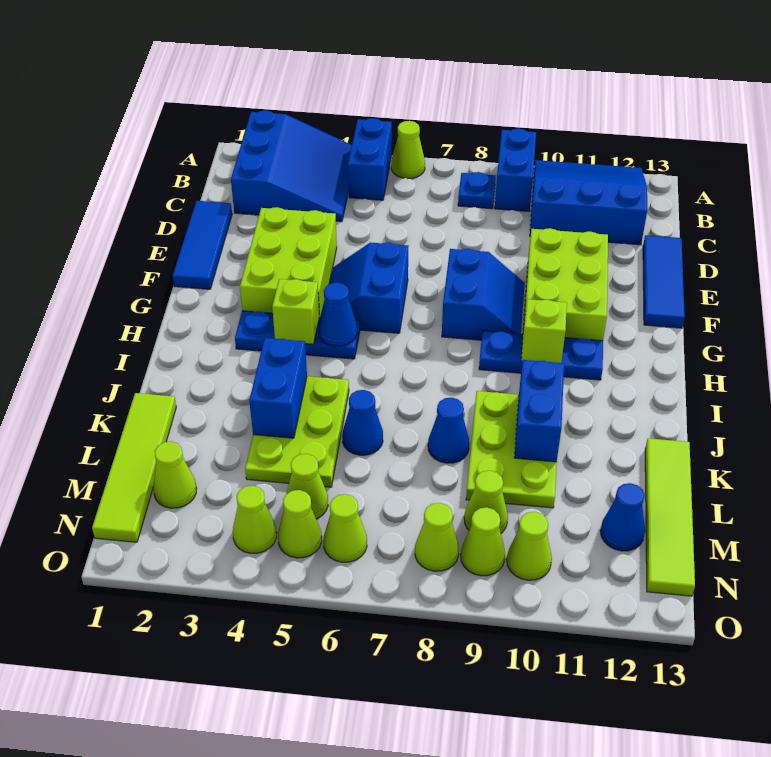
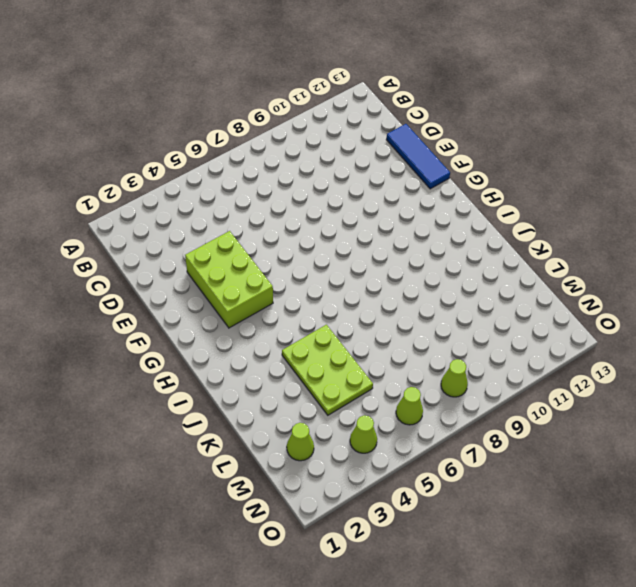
none -> blue 3x3 slope [231,111,352,222]
none -> blue 1x2 brick [348,118,392,200]
none -> lime 1x1 cone [391,121,425,179]
none -> blue 1x2 brick [495,129,536,211]

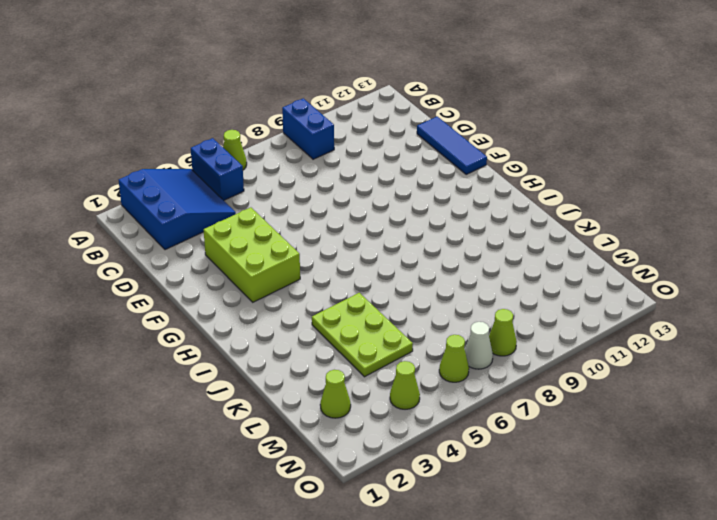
white 1x1 cone [465,322,493,369] -> none
none -> blue 3x3 slope [530,160,647,245]
none -> blue 1x1 plate [458,172,496,209]
none -> blue 1x3 tile [173,201,232,289]
none -> lime 2x3 brick [523,228,608,341]

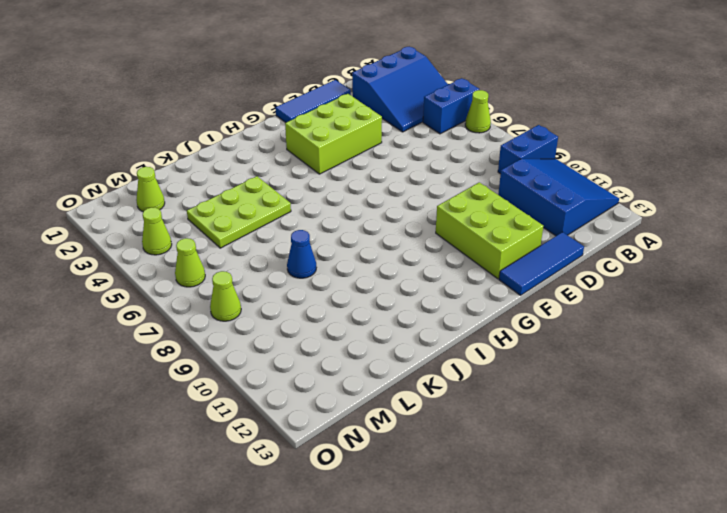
lime 2x3 brick [436,182,543,279] -> lime 2x3 brick turned to [523,228,608,341]
none -> blue 1x1 plate [458,172,496,209]
none -> blue 2x2 slope [330,242,408,333]
none -> blue 2x2 slope [442,249,525,340]
none -> blue 1x3 plate [235,311,360,359]

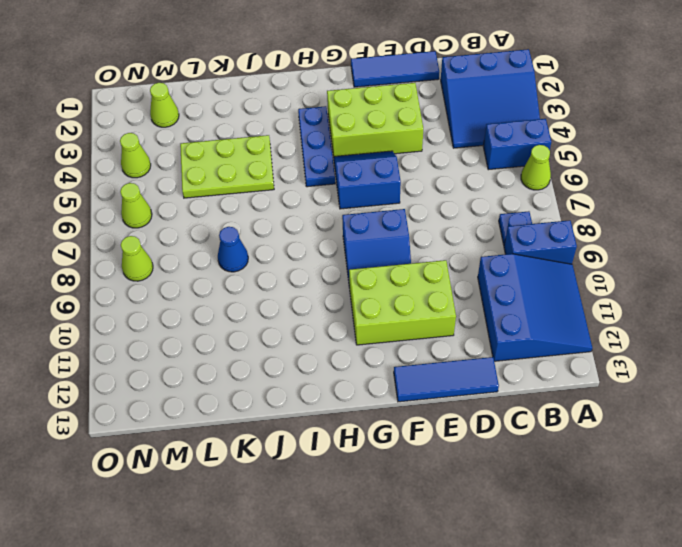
none -> blue 1x3 plate [479,331,603,380]
none -> lime 2x3 plate [466,391,557,508]
none -> lime 1x4 tile [92,393,176,542]
none -> blue 1x1 cone [342,390,383,455]

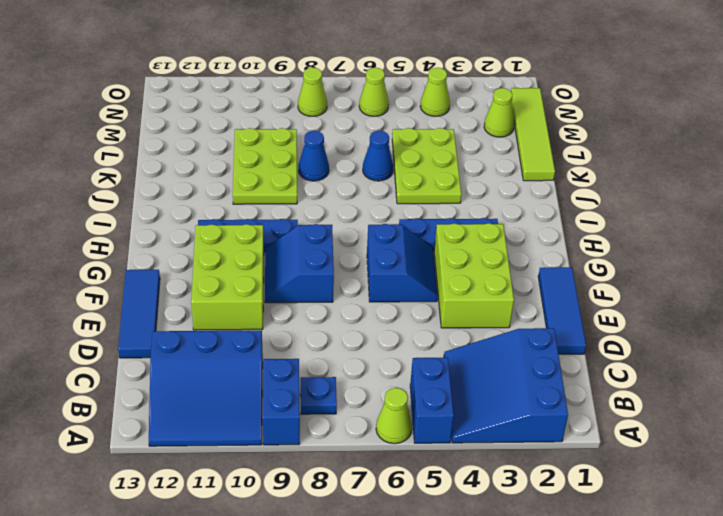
none -> lime 1x4 tile [645,438,695,596]
none -> lime 1x1 cone [286,454,328,519]
none -> lime 1x1 cone [464,471,508,533]
none -> blue 1x1 cone [600,483,645,551]

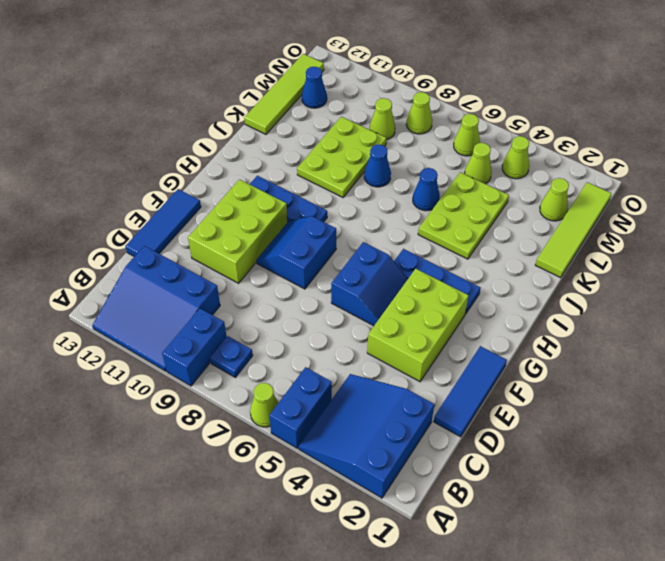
none -> lime 1x1 cone [278,490,322,558]
none -> lime 1x1 cone [461,507,505,576]
none -> lime 1x1 cone [507,512,552,580]
none -> lime 1x1 brick [272,279,319,344]

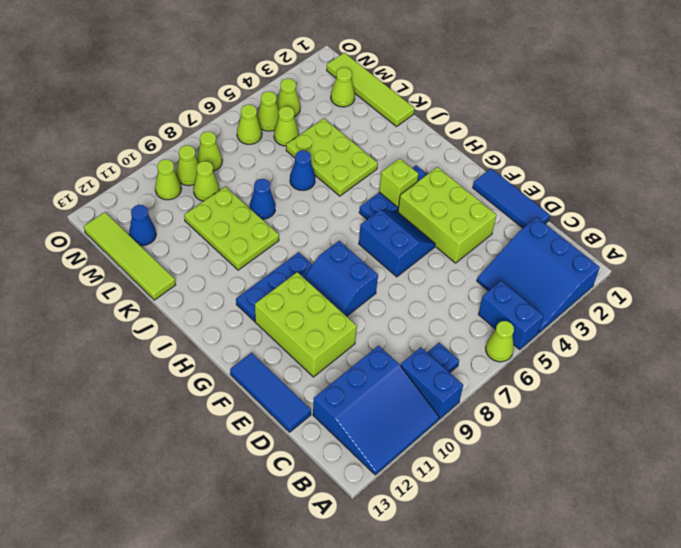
none -> blue 1x1 cone [318,283,357,346]
none -> lime 1x1 brick [521,299,567,363]
none -> blue 1x2 brick [249,338,307,438]
none -> blue 1x2 brick [514,360,564,462]

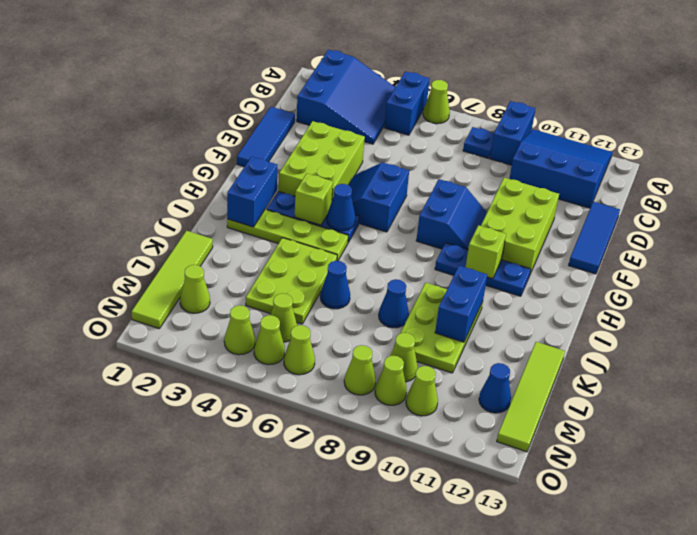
blue 1x2 brick [227,157,278,227] -> blue 1x2 brick moved to [249,338,307,438]
lime 1x4 plate [227,209,348,261] -> none

